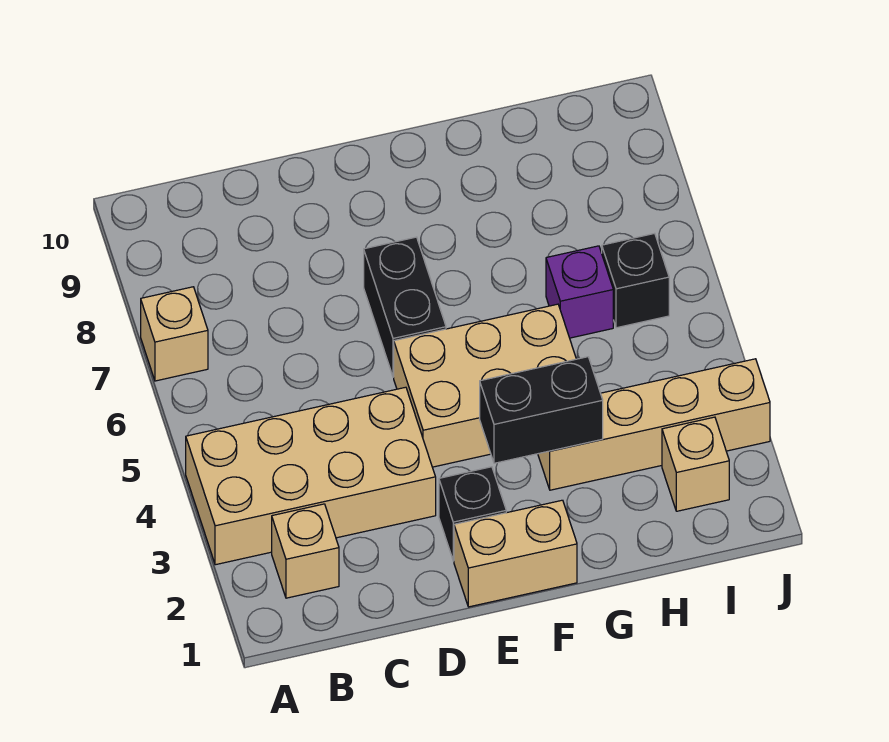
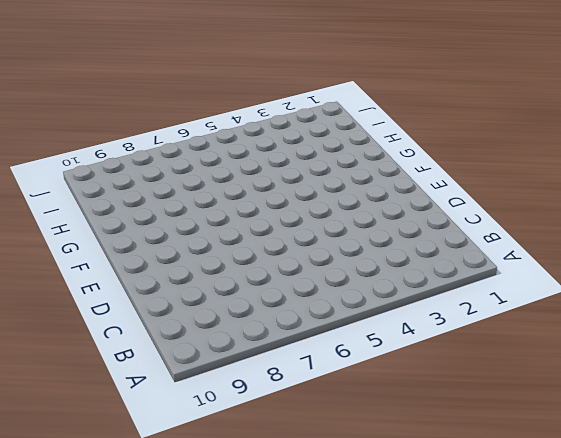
none -> tan 2x4 brick [186,387,436,565]
none -> tan 1x1 brick [141,287,208,381]
none -> tan 1x1 brick [272,504,339,598]

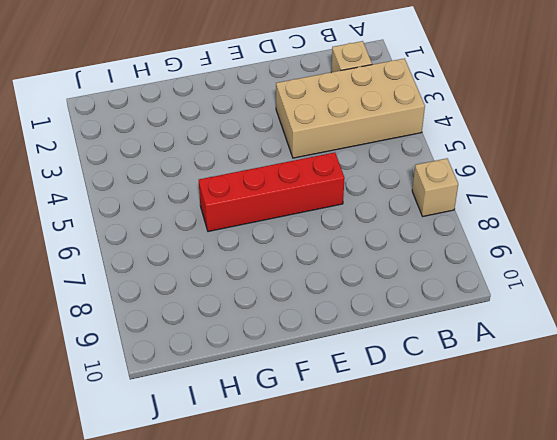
red 1x4 brick [199,152,345,232] -> black 1x2 brick [364,237,446,377]
none -> tan 1x2 brick [454,500,577,607]
none -> black 1x1 brick [439,467,506,561]
none -> tan 2x3 brick [394,304,576,467]

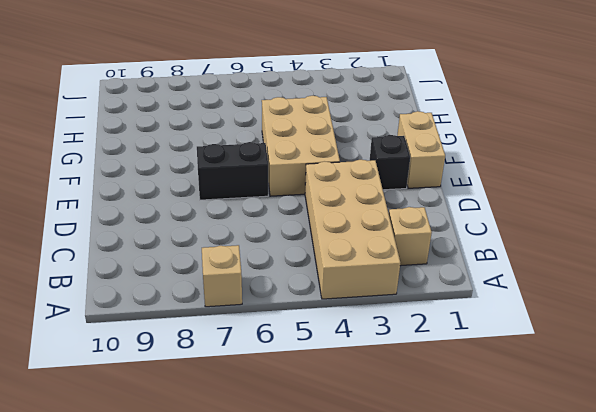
none -> tan 1x4 brick [538,359,770,490]
none -> purple 1x1 brick [546,246,613,338]
none -> tan 1x1 brick [662,417,729,511]

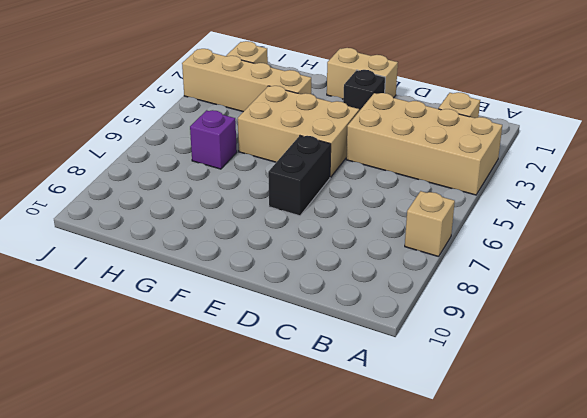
none -> black 1x1 brick [602,233,669,328]
none -> black 1x2 brick [480,357,603,463]

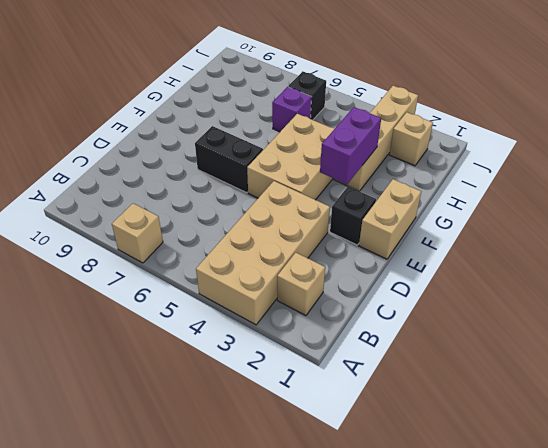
purple 1x2 brick [320,107,381,184] -> black 1x2 brick [480,357,603,463]

